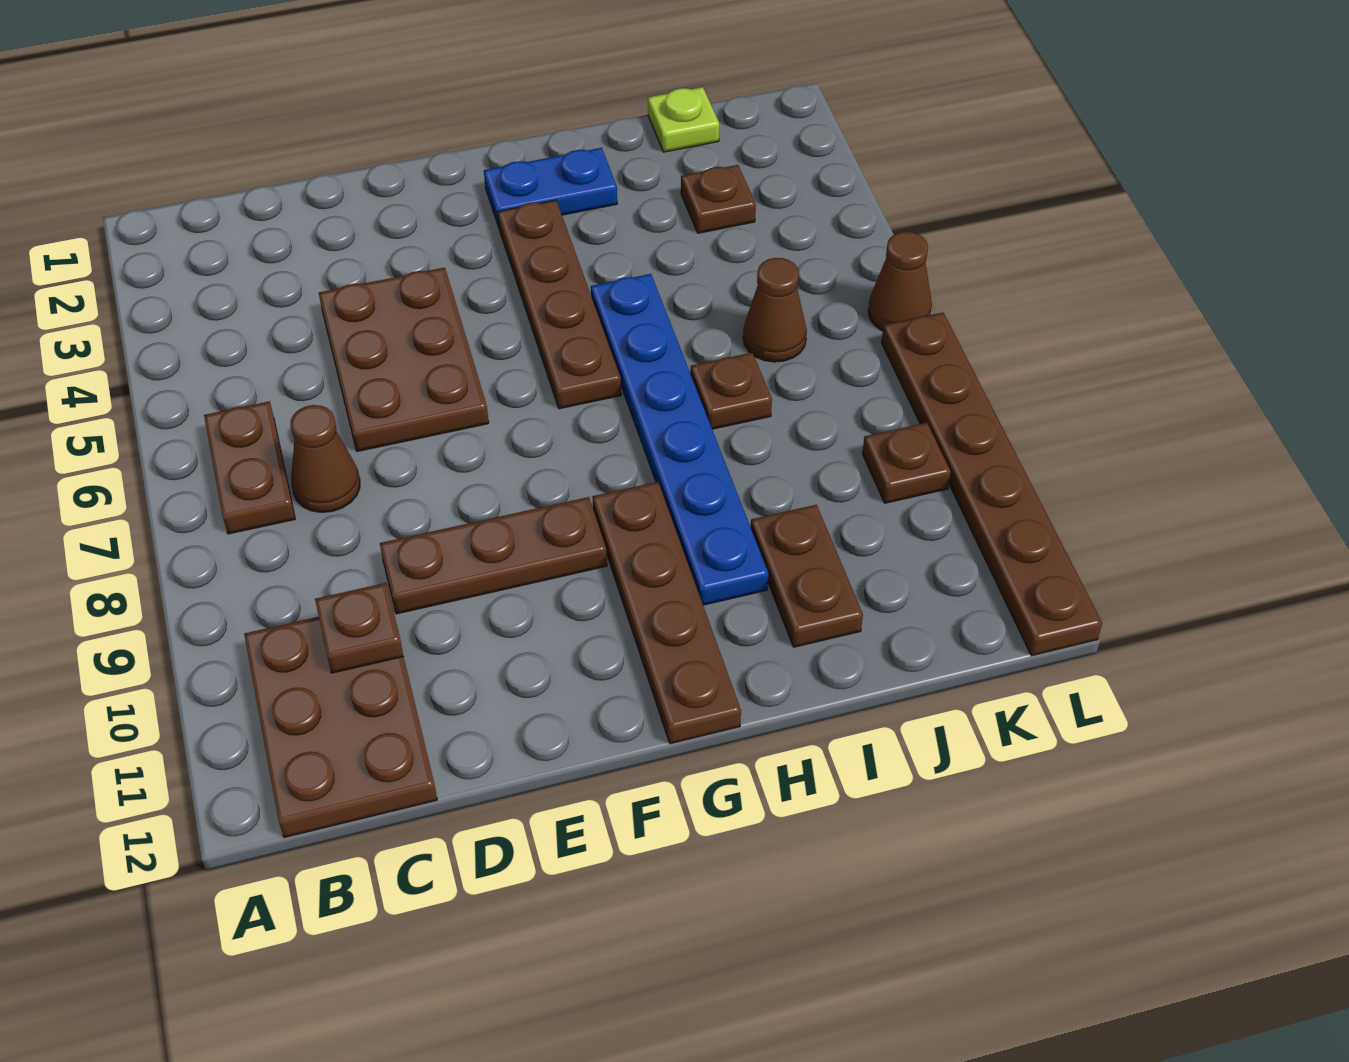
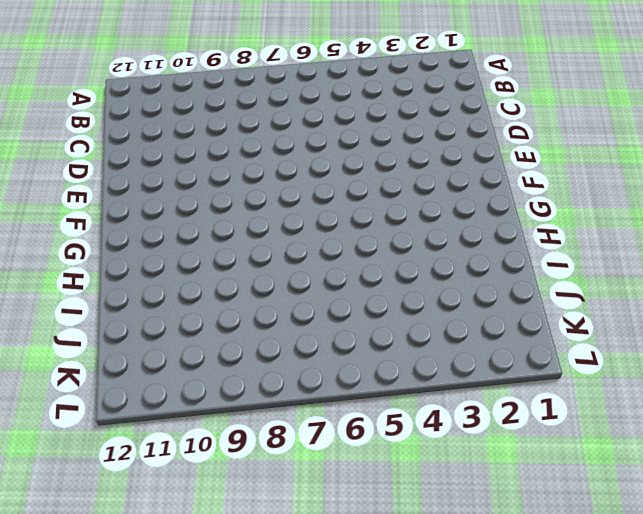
none -> brown 1x2 plate [204,401,295,534]
none -> brown 2x3 plate [244,617,437,837]
none -> brown 1x1 cone [291,405,360,512]

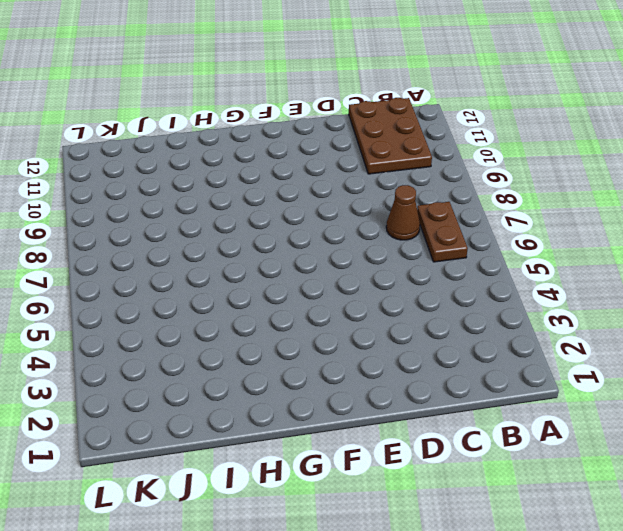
none -> brown 2x3 plate [319,268,489,452]
none -> brown 1x3 plate [380,497,607,614]
none -> blue 1x2 plate [484,148,617,227]

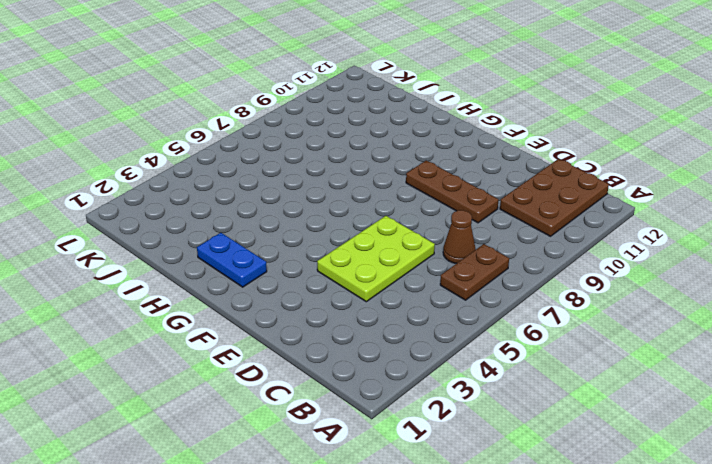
lime 2x3 plate [317,216,435,302] -> brown 2x3 plate [319,268,489,452]
none -> brown 1x4 plate [498,200,621,409]
none -> brown 1x4 plate [592,482,741,744]
none -> blue 1x6 plate [591,274,768,605]

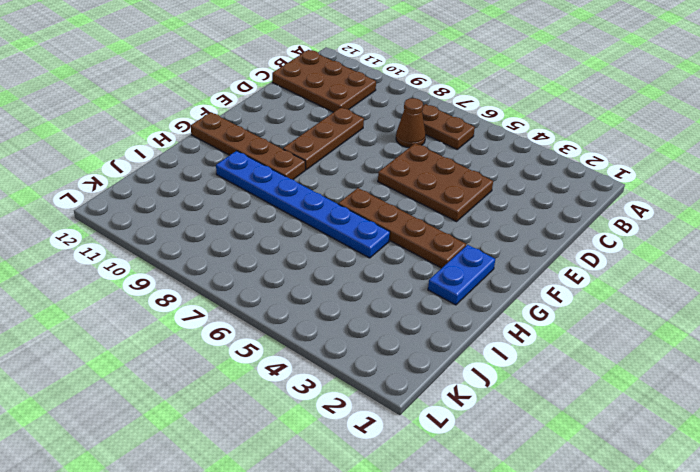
none -> brown 1x1 plate [690,353,772,429]
none -> brown 1x2 plate [751,505,863,647]
none -> lime 1x1 plate [648,87,719,152]

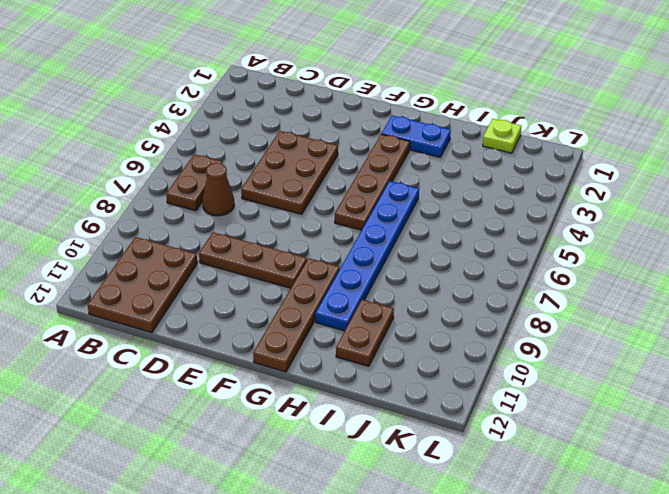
none -> brown 1x1 plate [690,353,772,429]
none -> brown 1x1 plate [681,165,756,233]
none -> brown 1x1 cone [743,258,807,362]

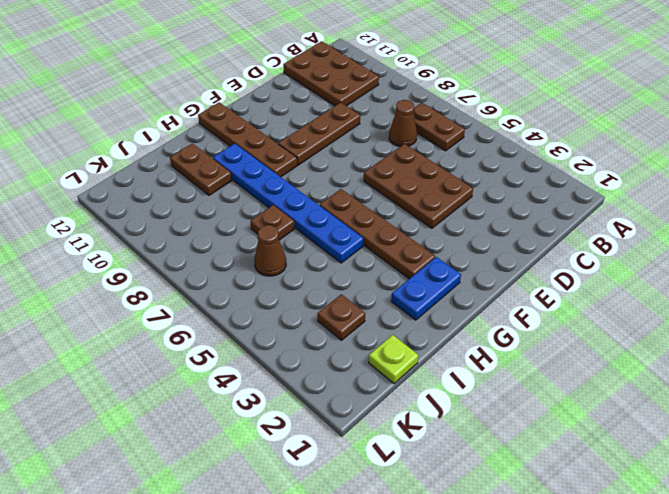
none -> brown 1x1 plate [862,423,951,503]
none -> brown 1x1 cone [868,232,932,331]
none -> brown 1x6 plate [882,313,1102,656]

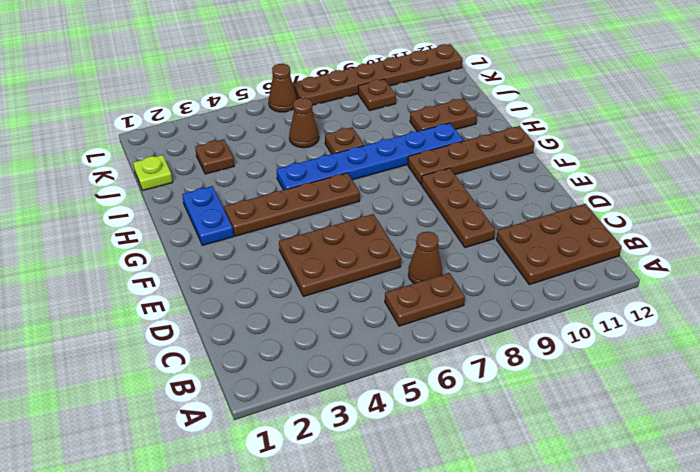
none -> brown 1x1 plate [315,583,403,673]

